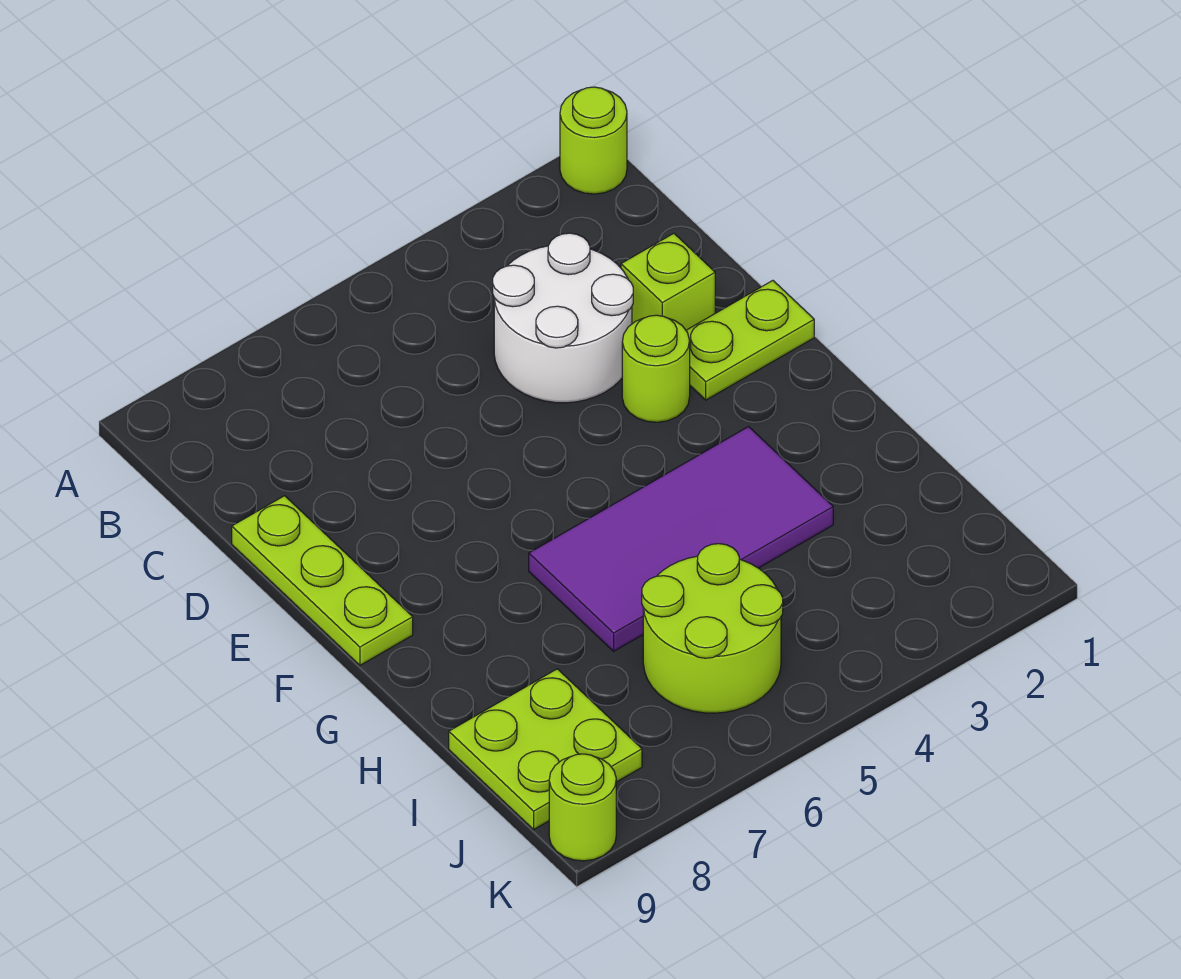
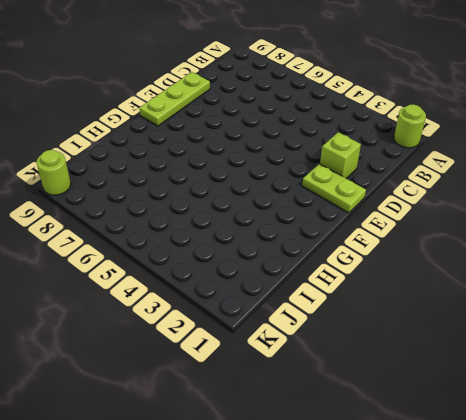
none -> white 2x2 round brick [493,233,633,403]
none -> lime 1x1 round brick [622,315,690,422]

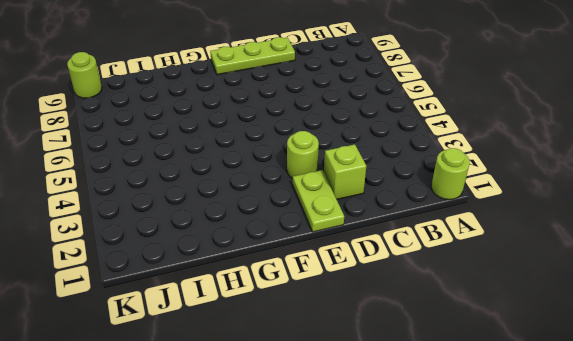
none -> white 2x2 round brick [493,233,633,403]
none -> purple 2x4 tile [529,427,833,651]

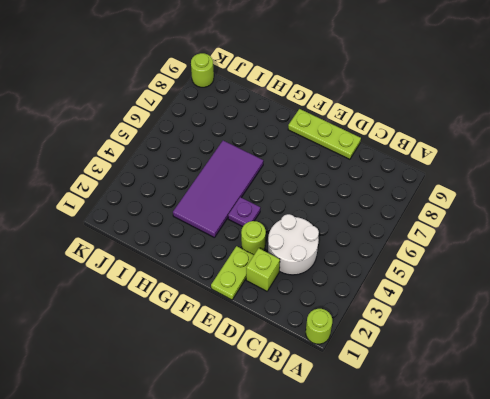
purple 1x1 plate [228,197,260,227] -> none
none -> lime 2x2 round brick [642,544,783,713]
none -> lime 2x2 plate [449,669,642,830]

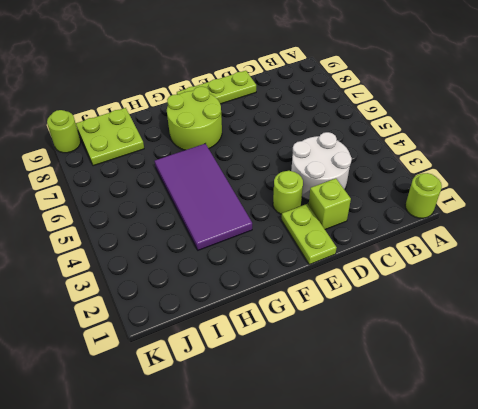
lime 2x2 round brick [167,87,222,150] -> lime 2x2 round brick moved to [642,544,783,713]

